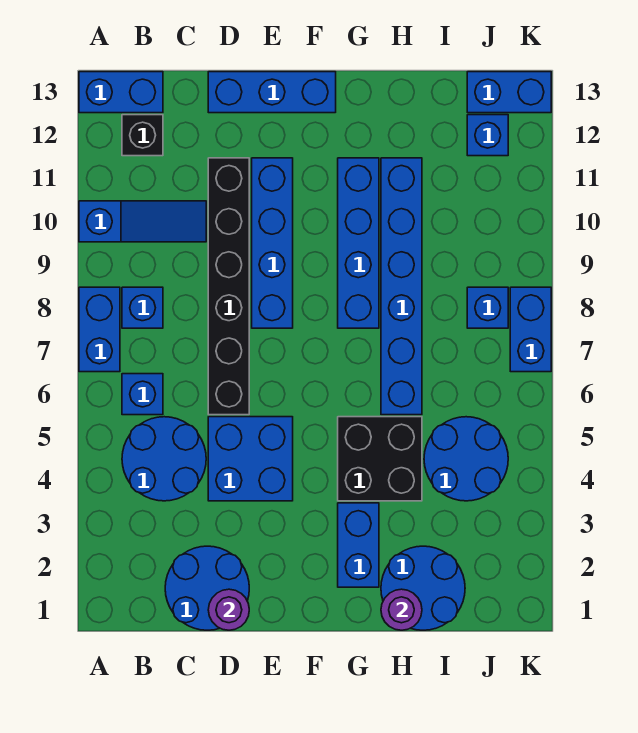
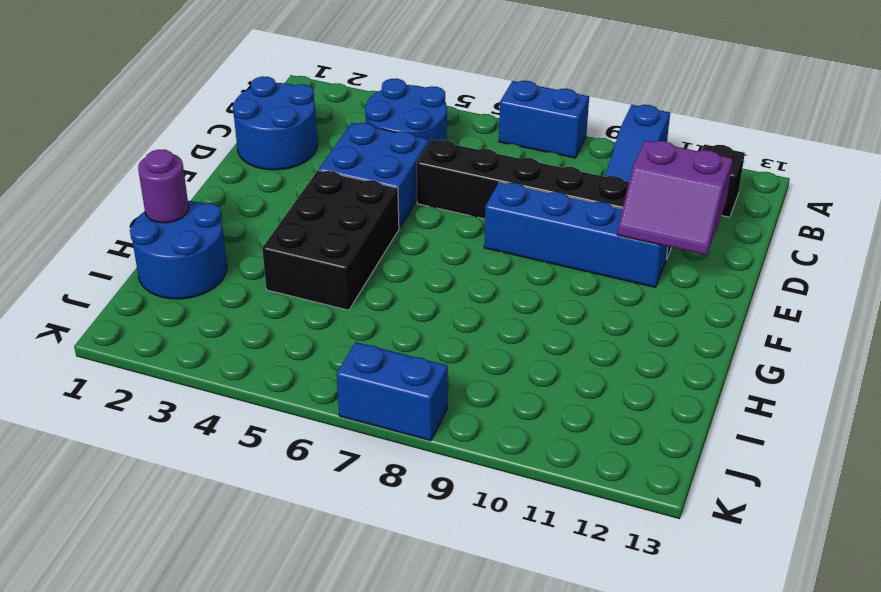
purple 2x2 slope [617,141,733,255] -> none
black 2x3 brick [262,170,399,310] -> black 2x2 brick [338,417,422,501]
none -> blue 1x2 brick [79,72,163,113]
none -> blue 1x1 brick [122,374,163,415]
none -> blue 1x1 brick [122,287,163,328]

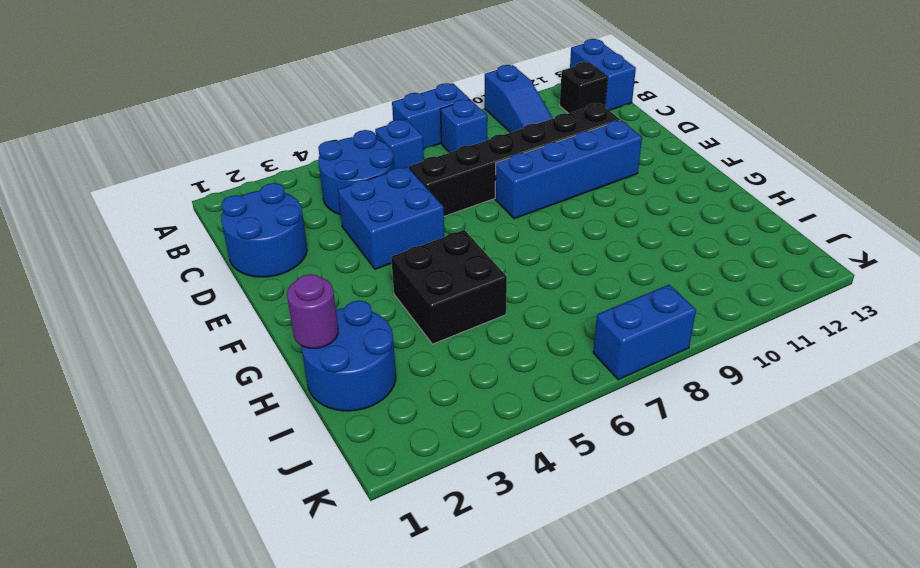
none -> blue 1x3 brick [208,72,336,113]
none -> blue 1x2 brick [338,503,379,587]
none -> blue 1x4 brick [338,158,379,328]

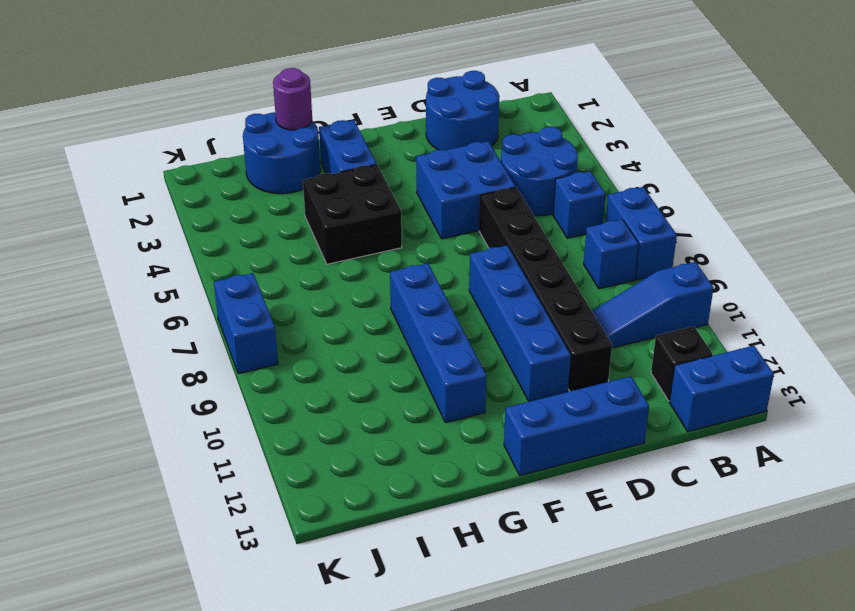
none -> blue 1x6 brick [381,158,422,415]
none -> blue 2x2 round brick [424,417,508,501]
none -> blue 1x1 brick [467,287,508,328]

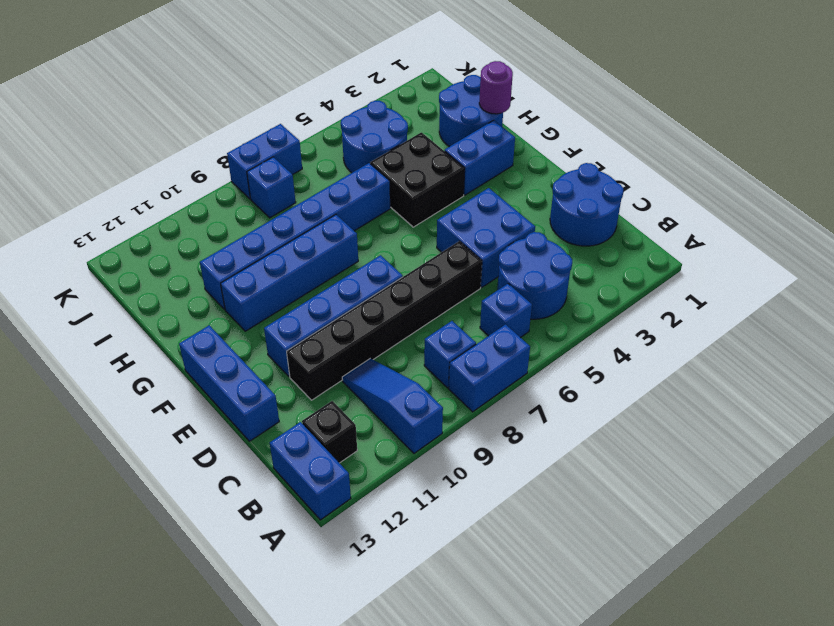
none -> blue 1x1 brick [467,115,508,156]
none -> blue 1x2 brick [467,72,551,113]
none -> purple 1x1 round brick [208,589,249,630]

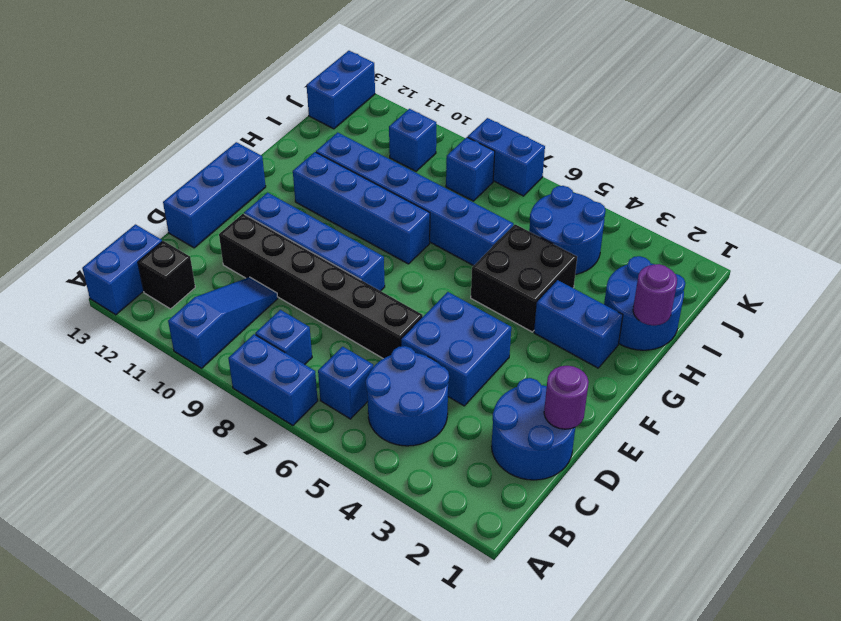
blue 1x1 brick [389,109,436,171] -> blue 1x1 brick moved to [467,115,508,156]

